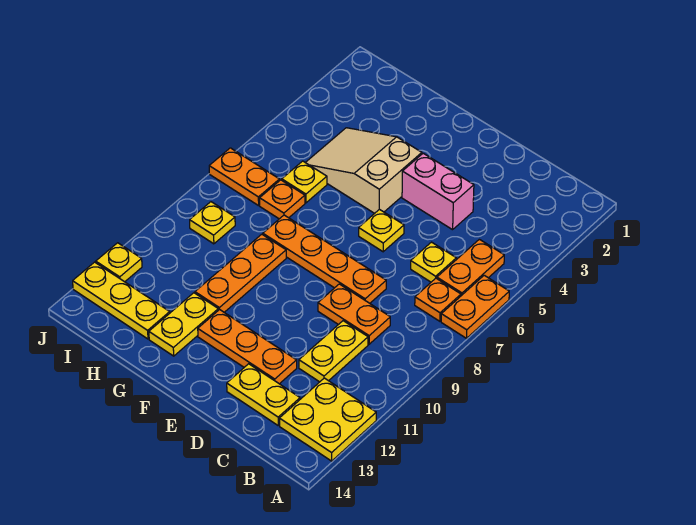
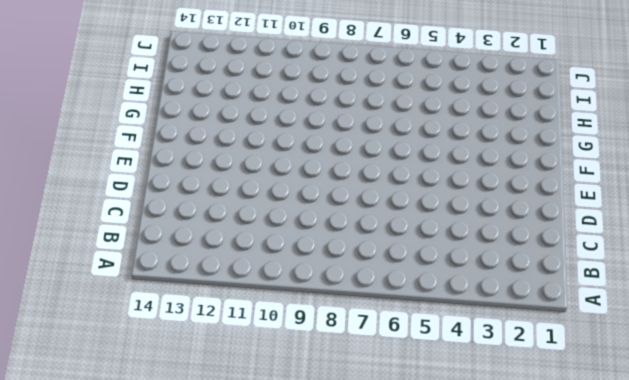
none -> orange 1x2 plate [441,275,509,338]
none -> yellow 2x2 plate [279,378,376,461]
none -> orange 1x2 plate [437,239,504,296]

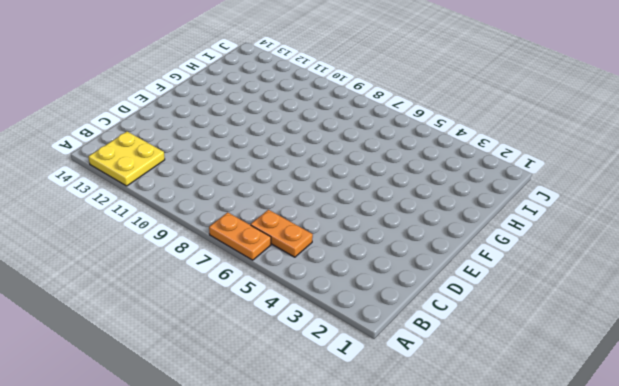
none -> orange 1x1 plate [415,278,461,321]
none -> yellow 1x1 plate [411,242,456,282]
none -> orange 1x2 plate [318,284,390,344]

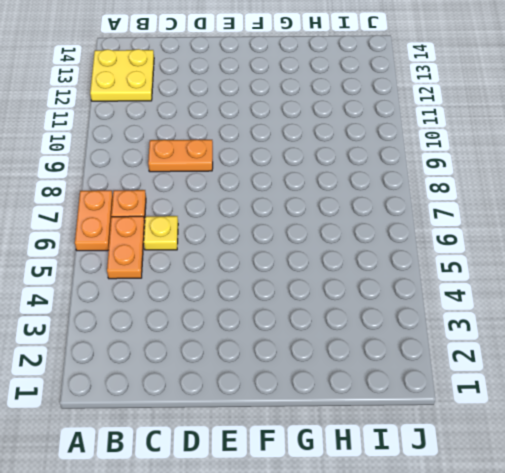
none -> yellow 1x2 plate [299,321,368,382]
none -> yellow 1x2 plate [227,364,300,425]
none -> pink 1x2 brick [402,153,474,230]

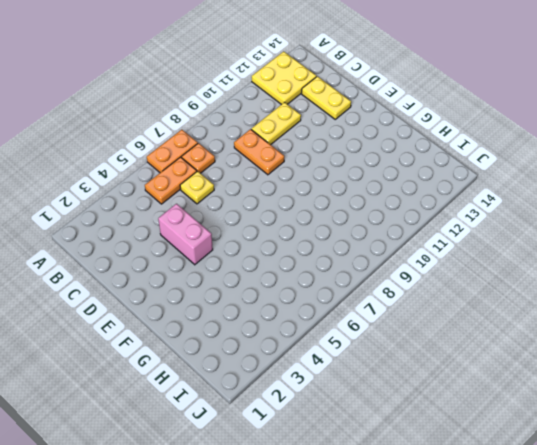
none -> orange 1x4 plate [263,215,386,303]
none -> orange 1x3 plate [198,310,297,384]
none -> yellow 1x1 plate [359,209,404,252]

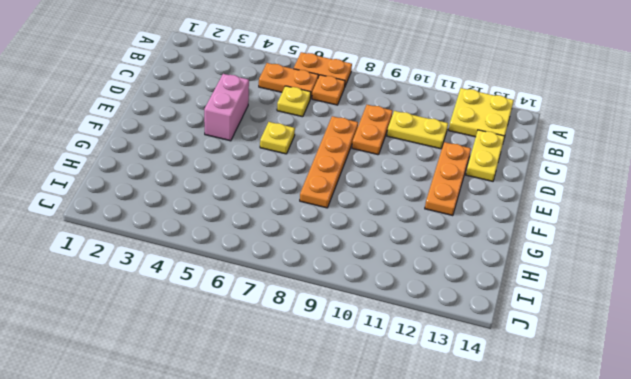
none -> tan 2x3 slope [305,128,422,213]
none -> orange 1x3 plate [195,234,286,312]
none -> yellow 1x2 plate [149,293,218,356]

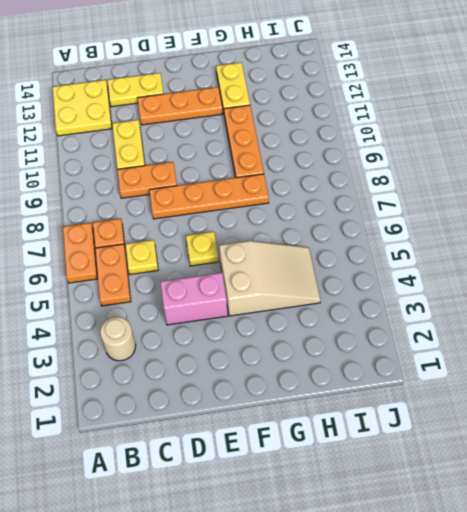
tan 1x1 round brick [100,317,136,361] -> none
none -> yellow 1x1 plate [282,161,327,203]
none -> orange 1x1 plate [260,180,305,219]
none -> yellow 1x3 plate [73,262,170,339]

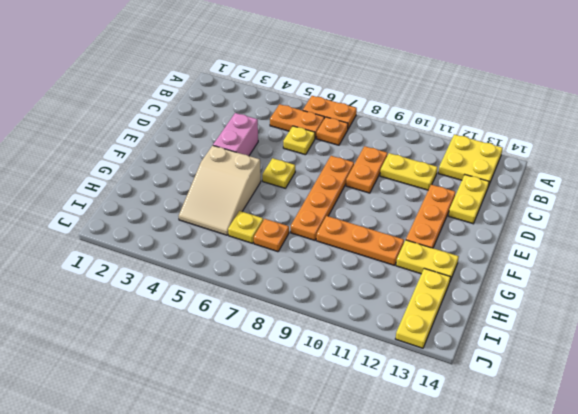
none -> orange 1x2 plate [209,148,280,206]
none -> yellow 1x1 plate [190,202,235,244]
none -> yellow 1x1 plate [96,243,142,282]

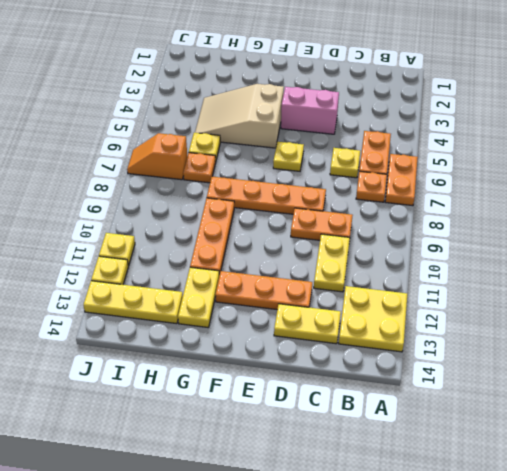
orange 1x2 slope [127,133,187,180] -> orange 1x2 plate [209,148,280,206]
yellow 1x1 plate [99,233,135,266] -> yellow 1x1 plate moved to [190,202,235,244]

